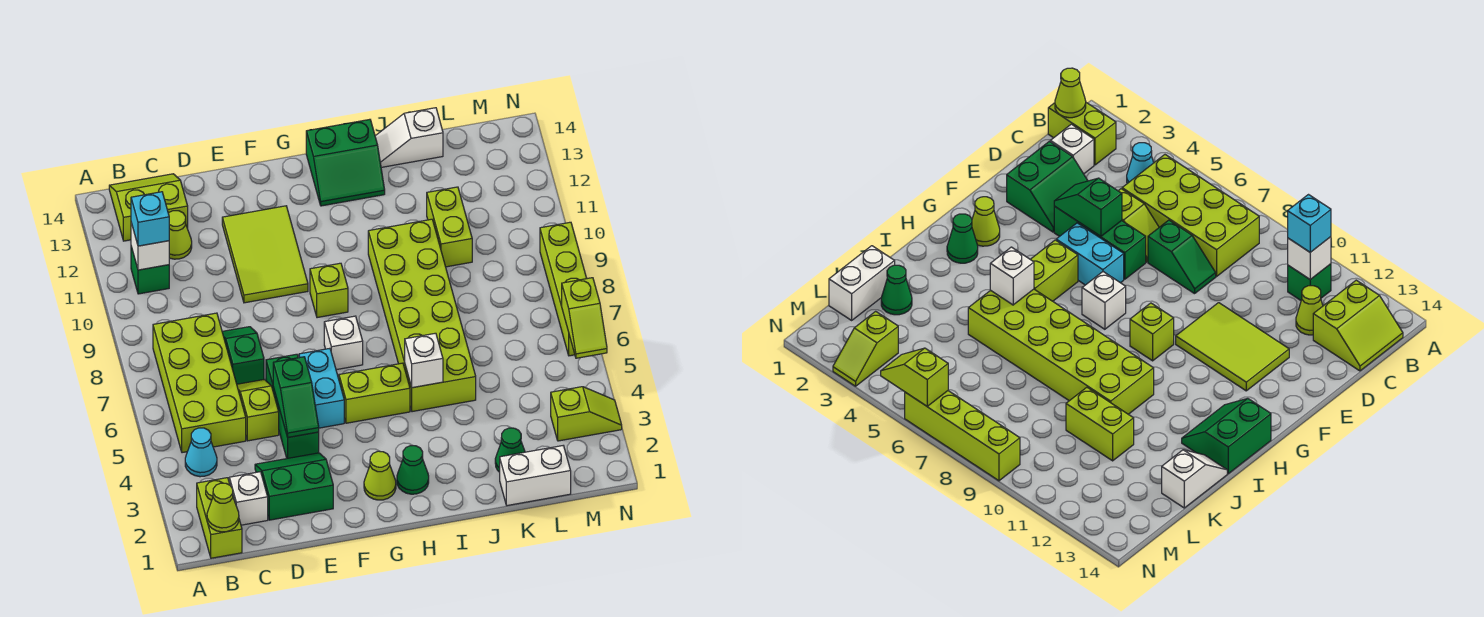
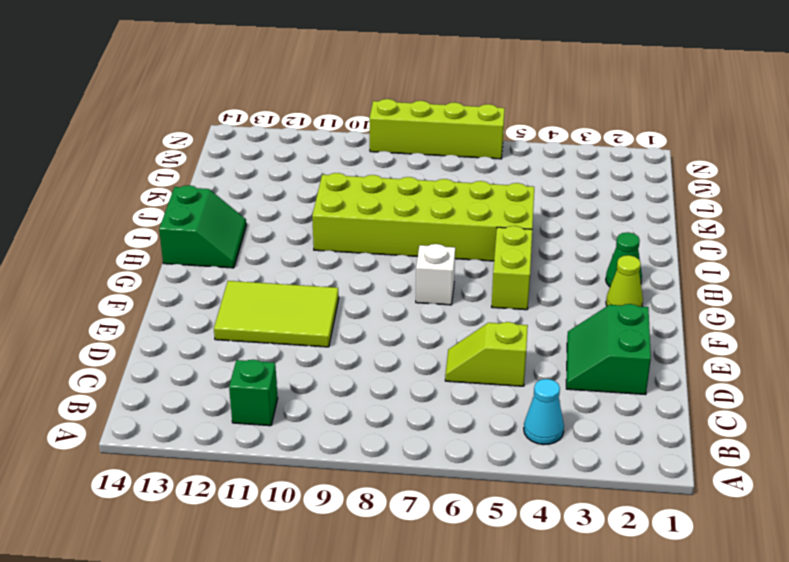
none -> lime 1x2 brick [197,478,242,558]
none -> lime 2x4 brick [153,313,246,453]
none -> lime 2x2 slope [109,174,188,241]
none -> white 1x1 brick [229,472,268,525]

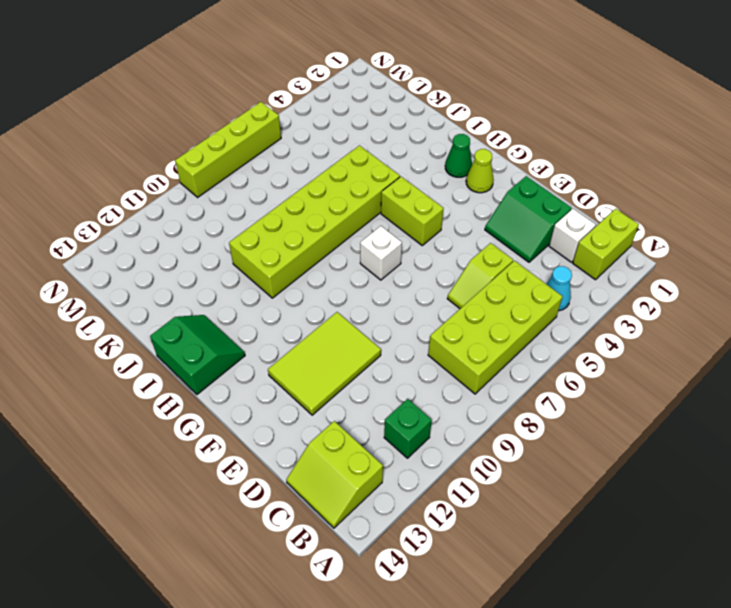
none -> lime 1x1 cone [168,211,192,259]
none -> green 1x2 slope [222,327,264,384]
none -> green 1x3 brick [266,354,319,458]
none -> cyan 1x2 brick [299,348,344,428]

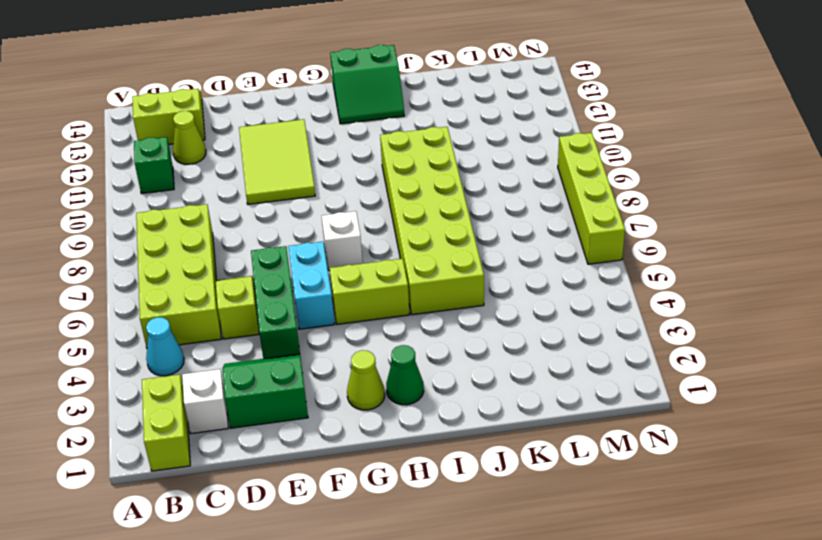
none -> green 1x2 slope [222,327,264,384]
none -> lime 1x1 brick [310,263,348,318]
none -> white 1x2 slope [375,108,443,167]
none -> white 1x2 brick [500,446,571,506]

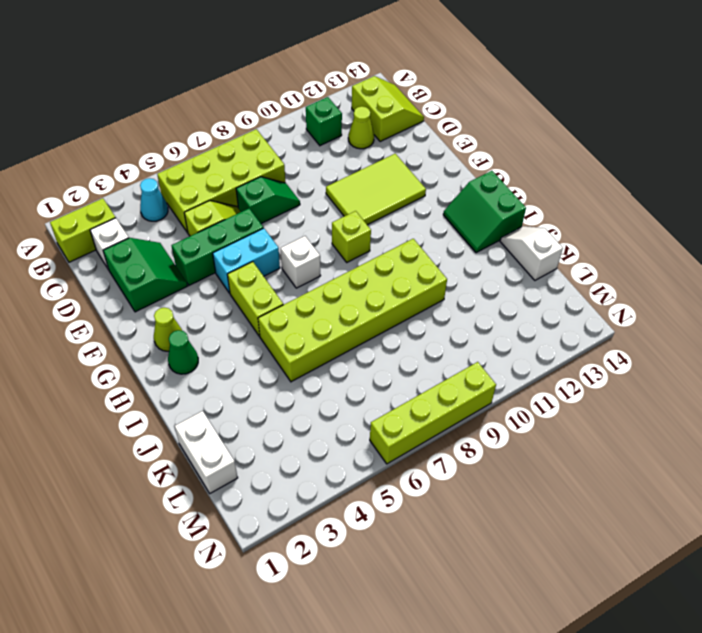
none -> green 1x1 cone [495,428,525,472]
none -> lime 1x2 brick [427,187,472,267]
none -> lime 1x2 slope [551,387,622,441]
none -> lime 1x1 cone [207,483,239,532]

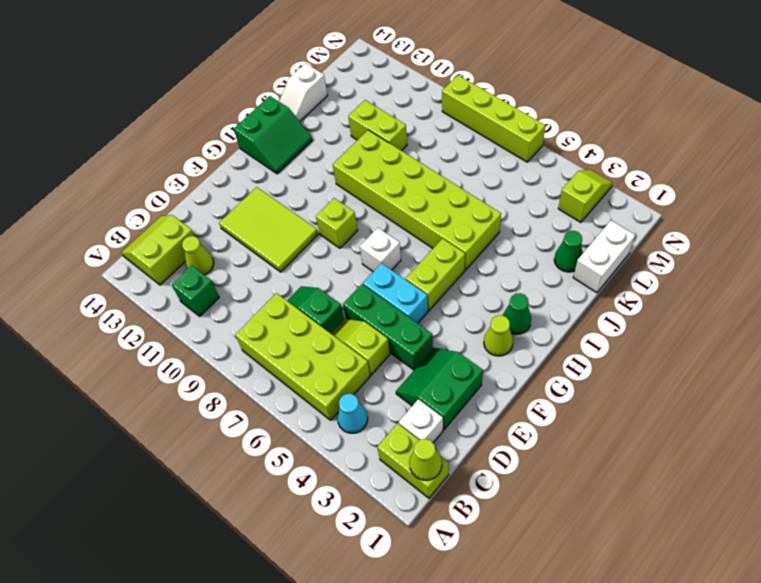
none -> white 1x1 brick [131,223,169,270]
none -> green 1x2 slope [273,357,319,437]
none -> white 1x1 brick [405,333,443,388]
none -> lime 1x2 slope [562,278,607,358]

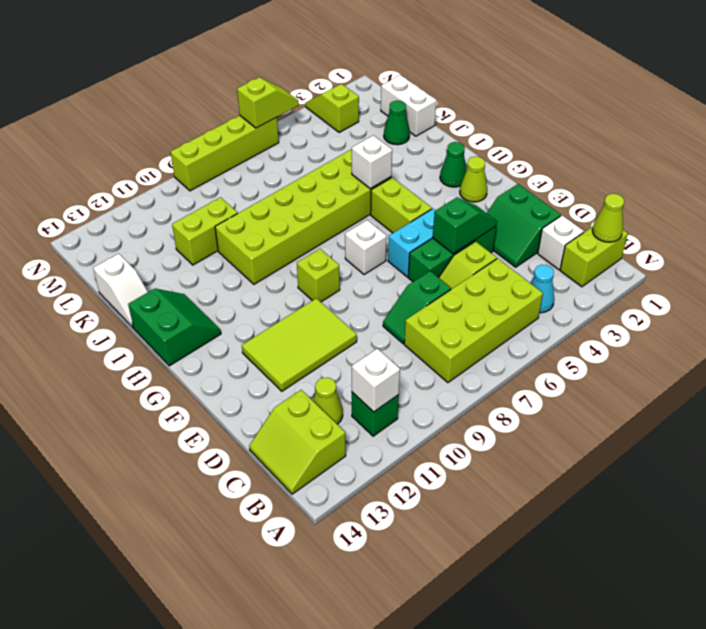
none -> cyan 1x1 brick [131,192,169,246]

